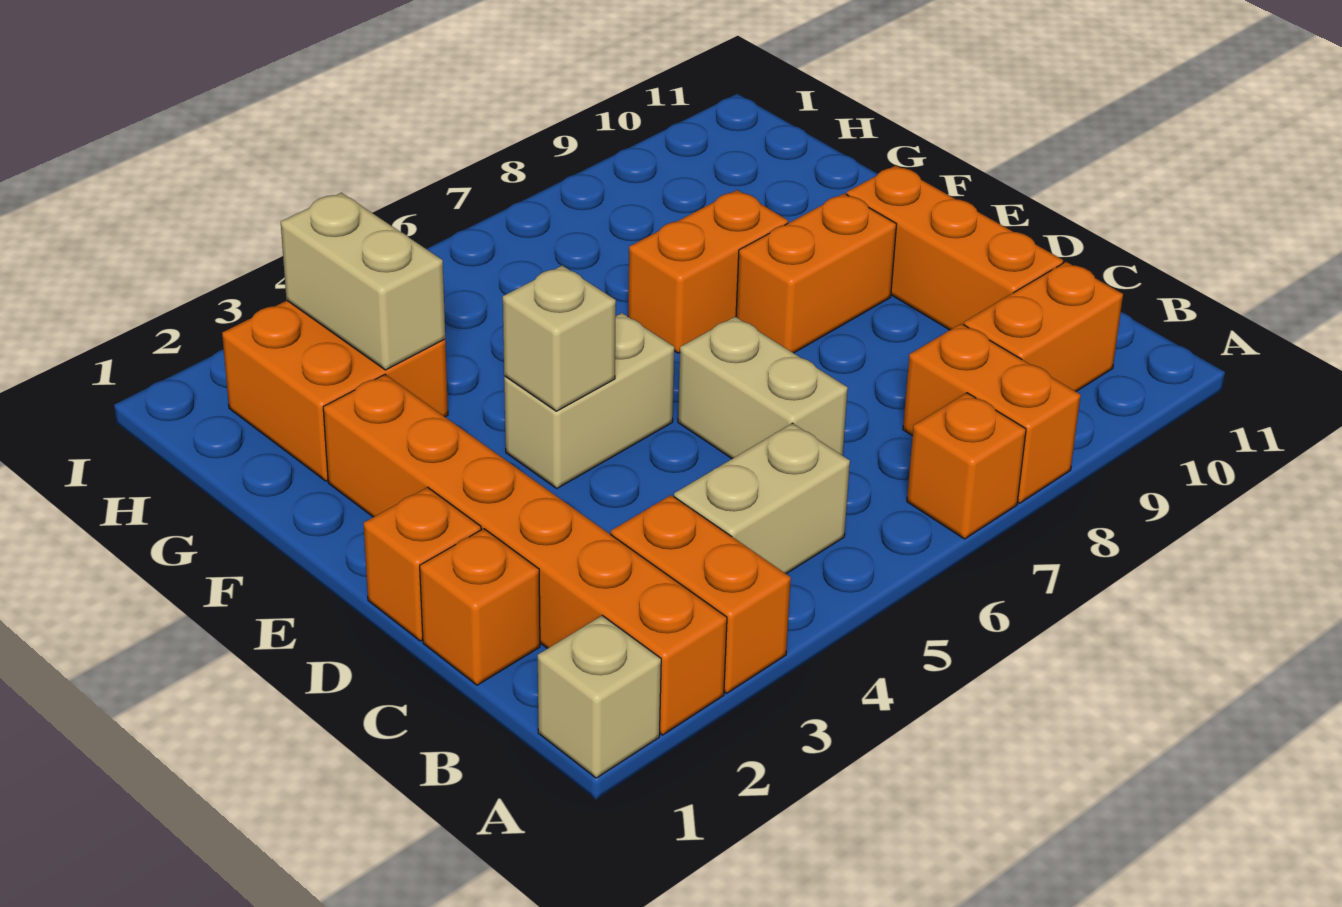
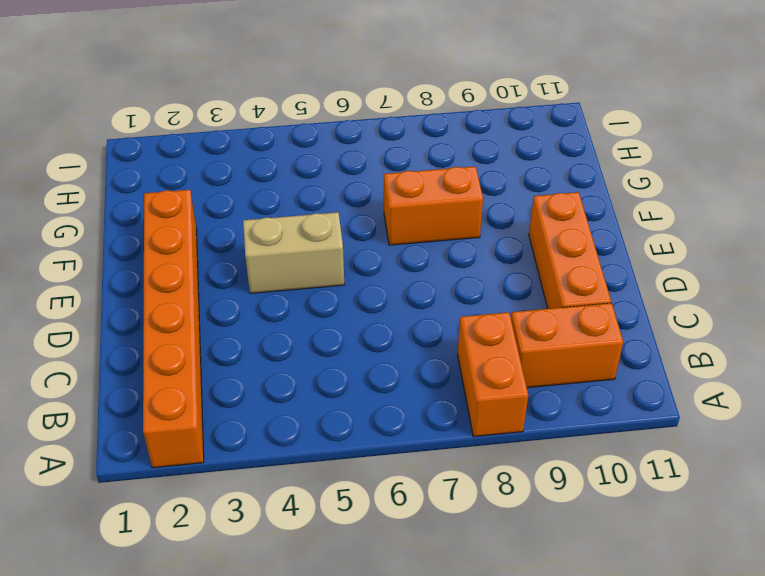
none -> tan 1x1 brick [538,616,661,778]
none -> orange 1x2 brick [611,495,791,693]
none -> orange 1x1 brick [907,393,1026,539]

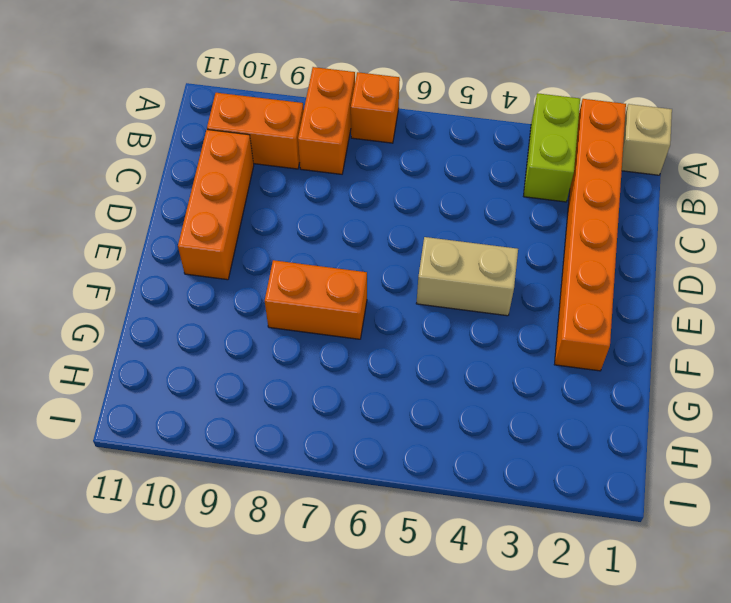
lime 1x2 brick [524,93,580,202] -> orange 1x2 brick [611,495,791,693]
none -> tan 1x2 brick [674,423,850,574]
none -> orange 1x1 brick [420,529,540,685]
none -> tan 1x2 brick [678,317,848,459]

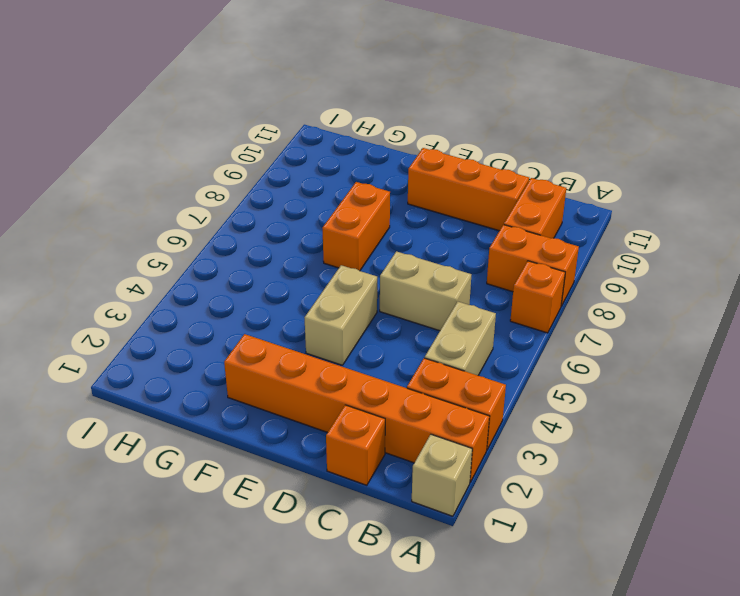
none -> orange 1x1 brick [364,487,481,641]
none -> orange 1x2 brick [736,193,897,353]
none -> orange 2x2 brick [222,301,448,481]

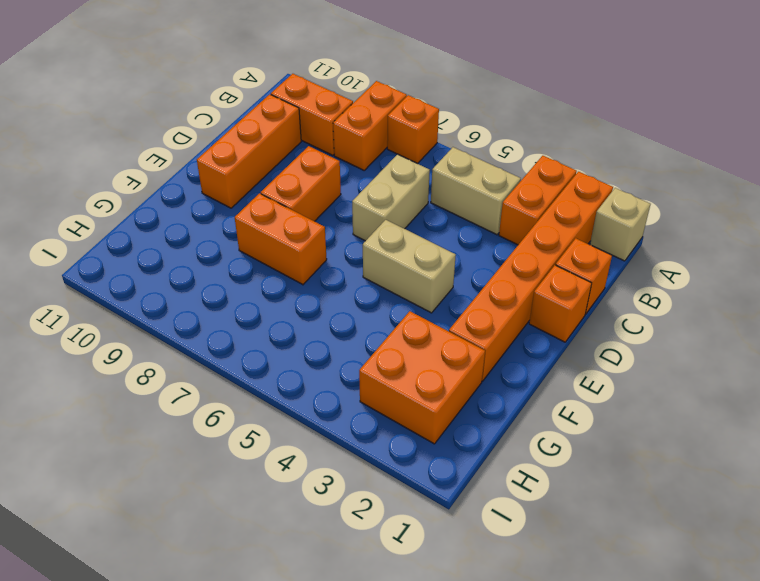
orange 1x2 brick [261,146,341,221] -> orange 1x2 brick turned to [736,193,897,353]
none -> tan 1x1 brick [503,266,616,411]
none -> tan 1x2 brick [281,193,445,370]

